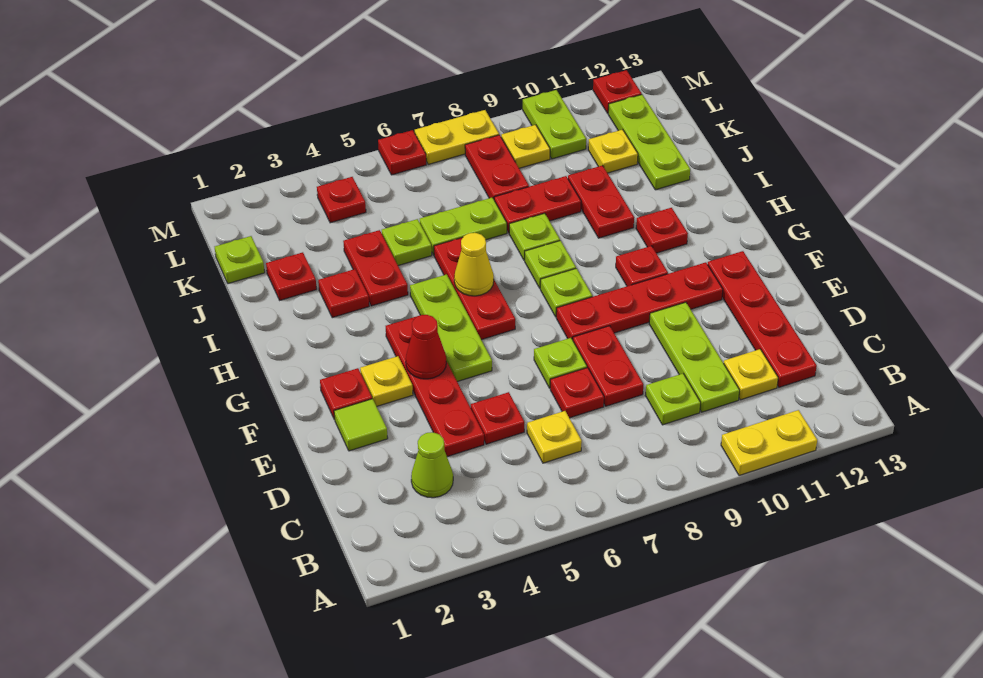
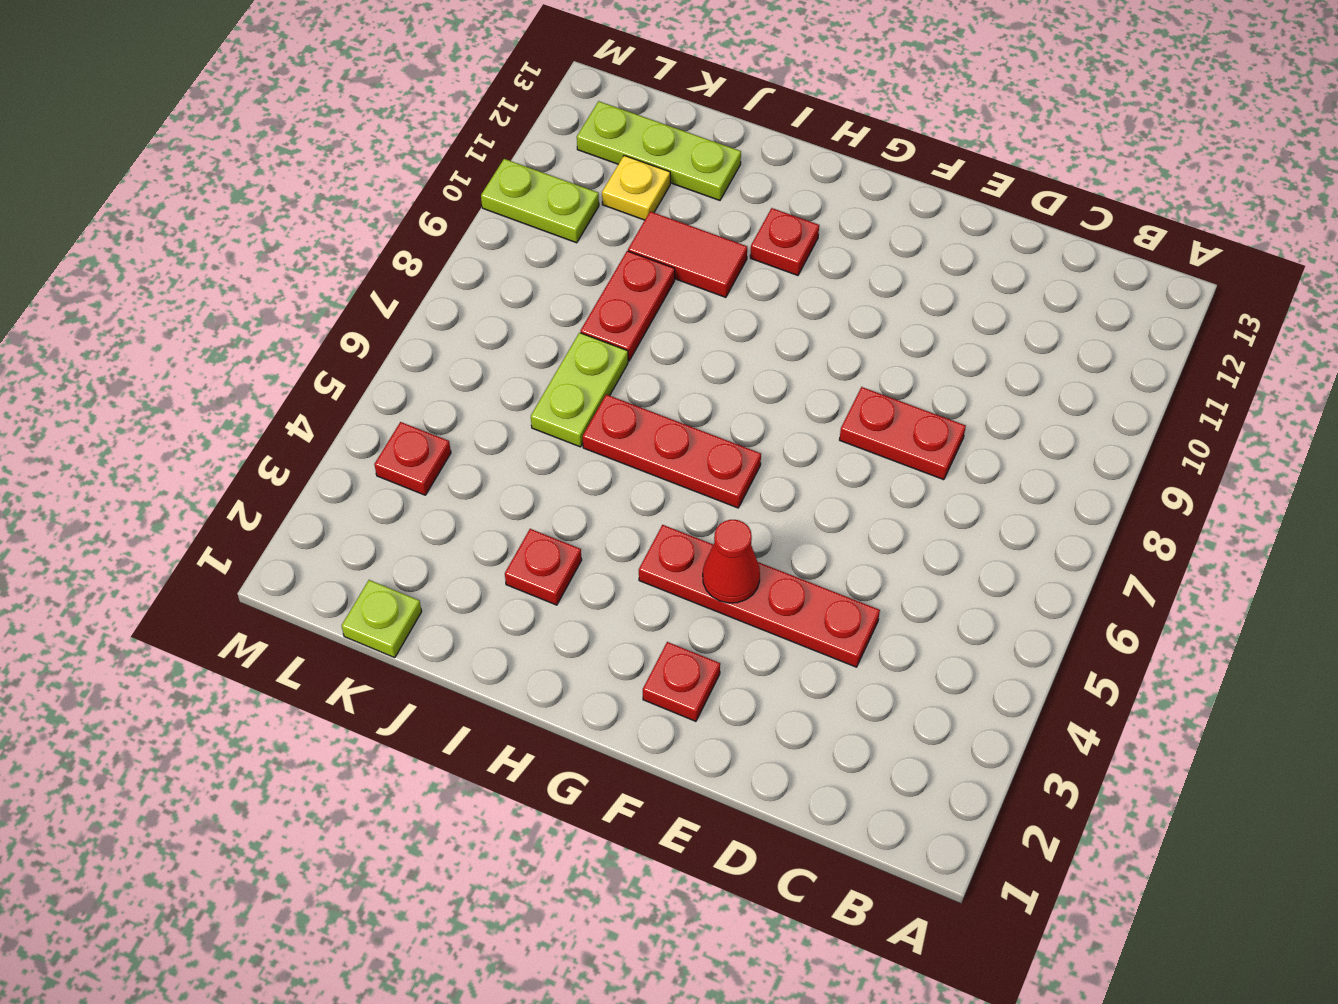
red 1x2 tile [628,211,747,297] -> red 1x2 plate [568,166,634,238]
none -> yellow 1x2 plate [721,410,817,476]
none -> lime 1x1 cone [411,432,453,498]
none -> yellow 1x1 plate [527,411,582,463]
none -> lime 1x1 plate [646,374,701,425]

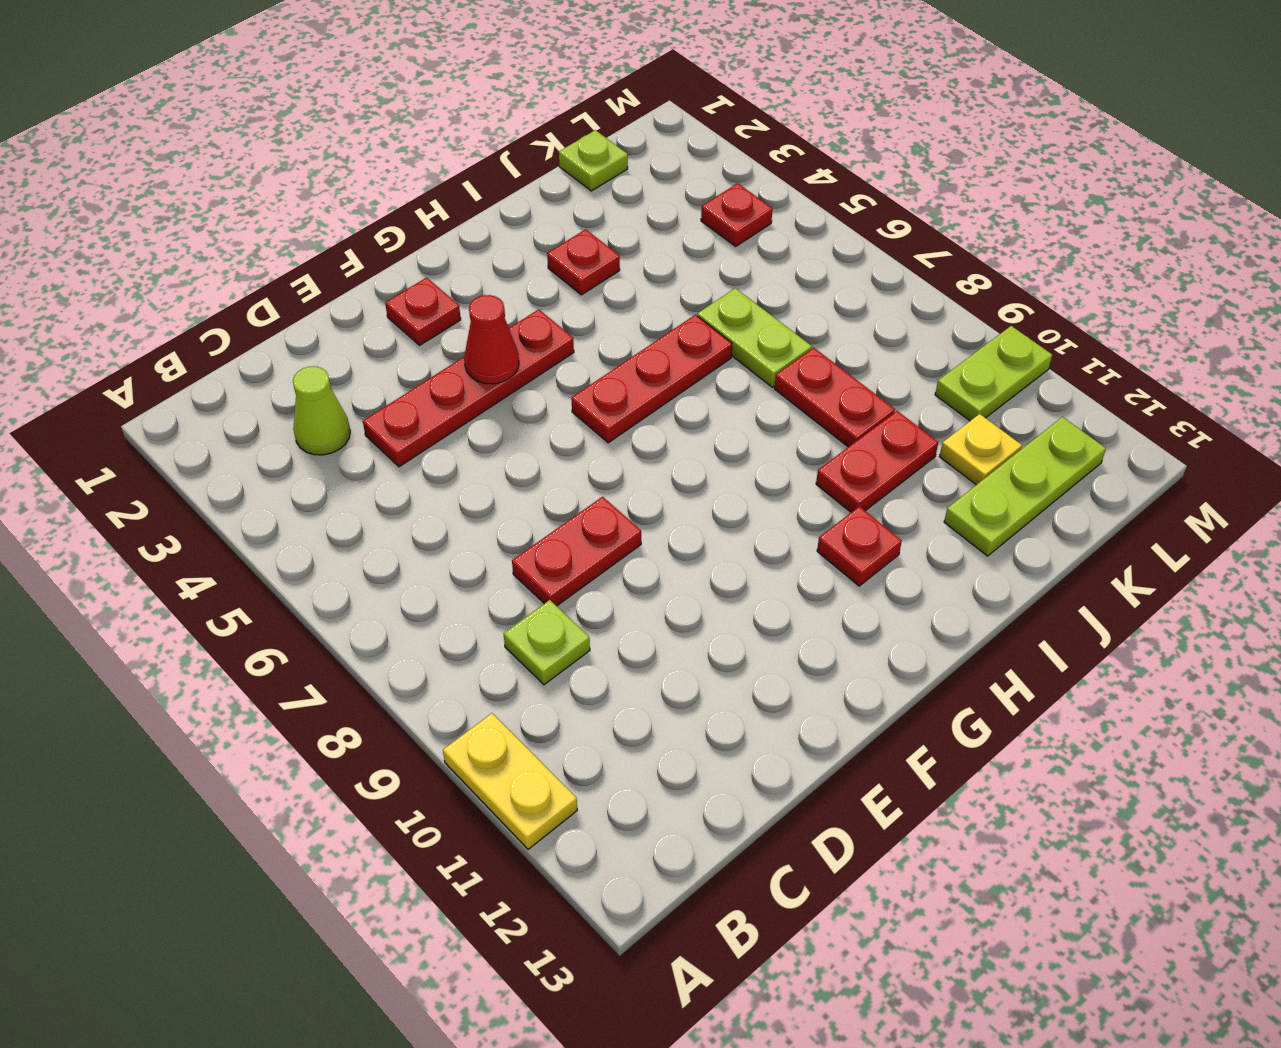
none -> yellow 1x1 plate [527,411,582,463]
none -> lime 1x3 plate [649,302,740,412]
none -> yellow 1x1 plate [724,349,778,400]
none -> red 1x4 plate [708,251,817,387]

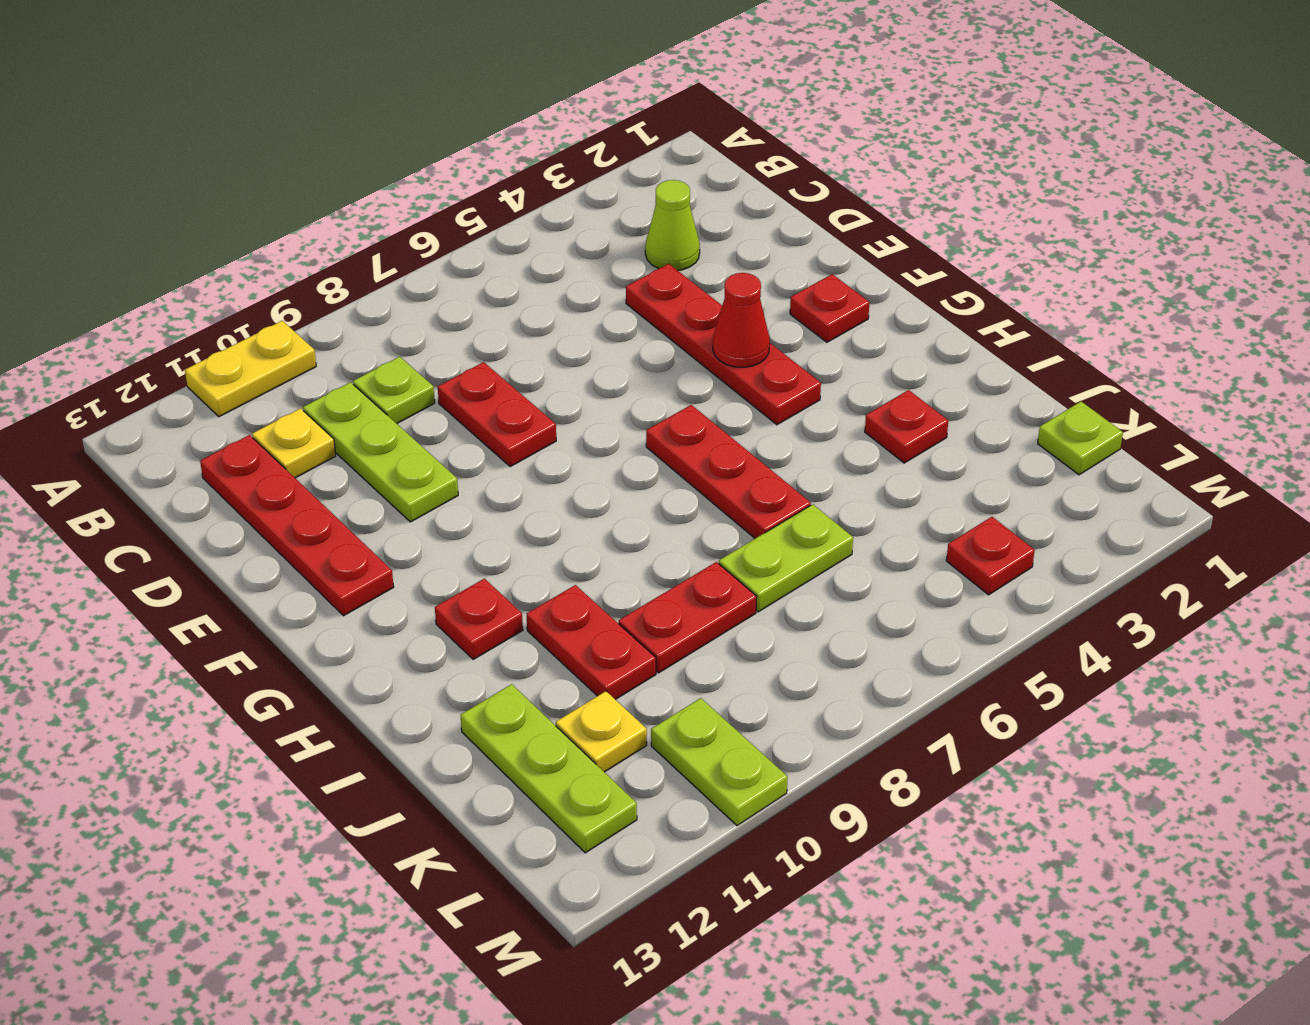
none -> yellow 1x1 plate [527,411,582,463]
none -> red 1x1 plate [471,392,524,444]
none -> red 1x1 plate [550,368,604,418]
none -> lime 1x1 tile [334,399,388,451]

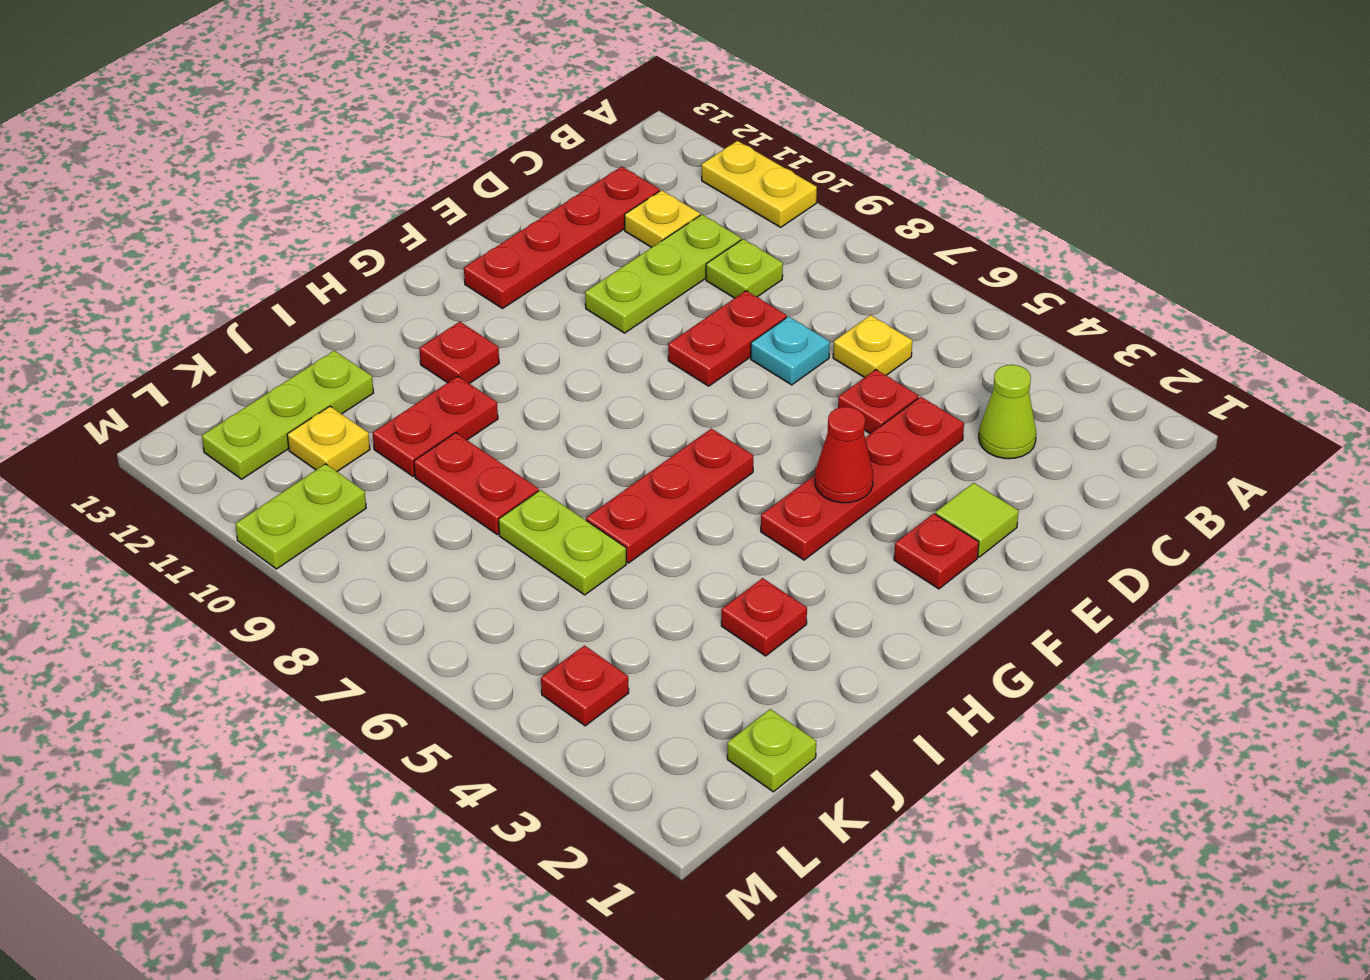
cyan 1x1 plate [751,316,830,385] -> red 1x1 plate [550,368,604,418]
none -> lime 1x1 plate [534,338,587,388]
none -> yellow 1x1 plate [360,356,413,406]
none -> lime 1x3 plate [410,274,492,382]
none -> red 1x4 plate [556,262,723,340]

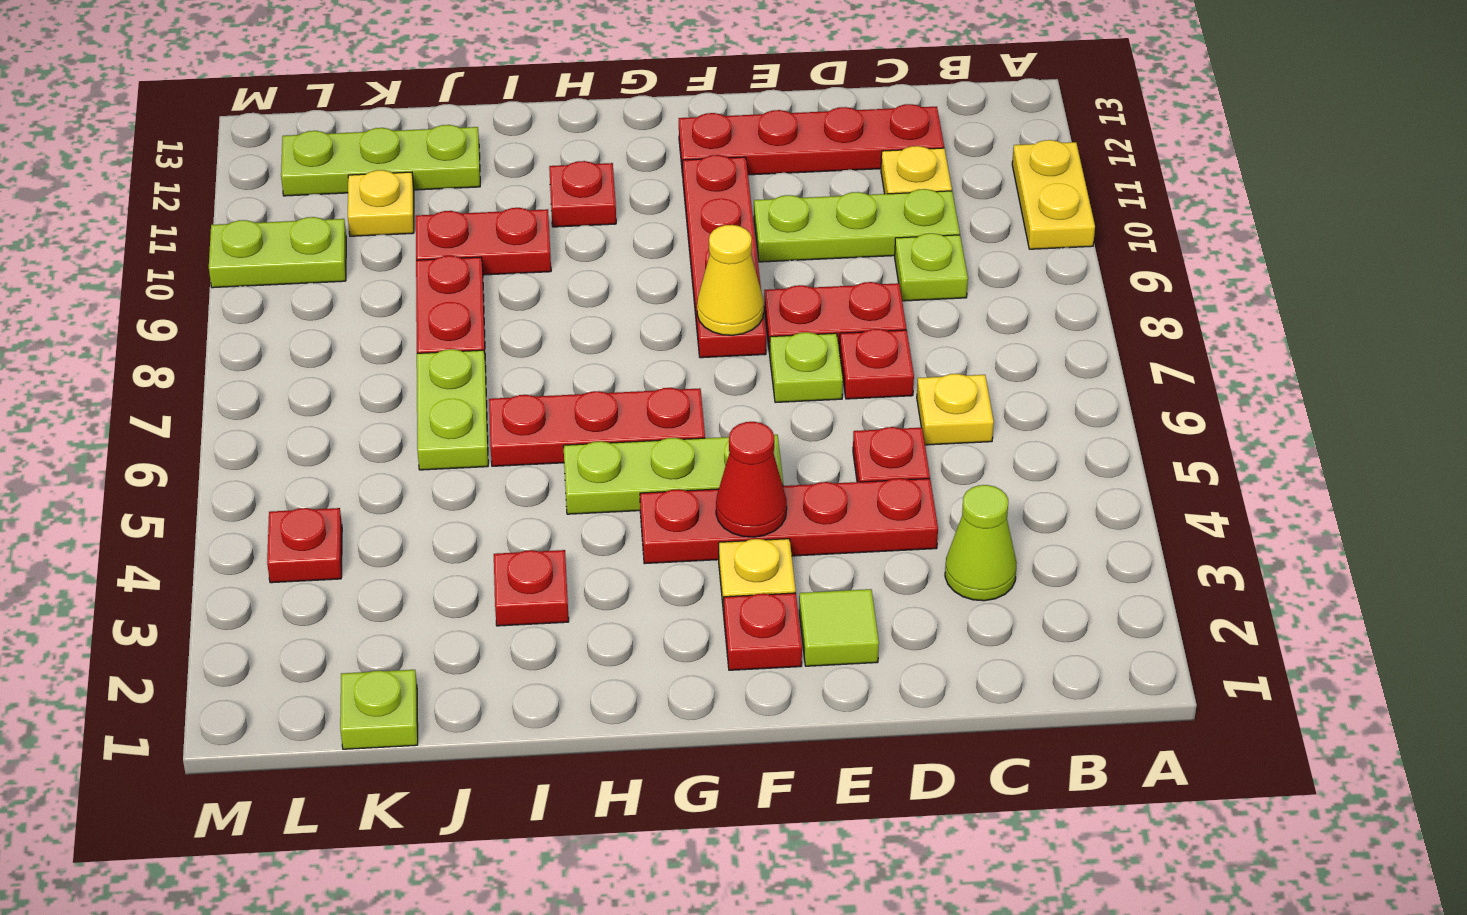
yellow 1x1 cone [697,225,764,335] -> yellow 1x1 cone moved to [454,233,494,296]
none -> lime 1x1 plate [540,268,592,317]
none -> red 1x1 plate [616,246,668,286]
none -> lime 1x1 plate [525,241,576,288]
none -> red 1x2 plate [343,230,408,306]

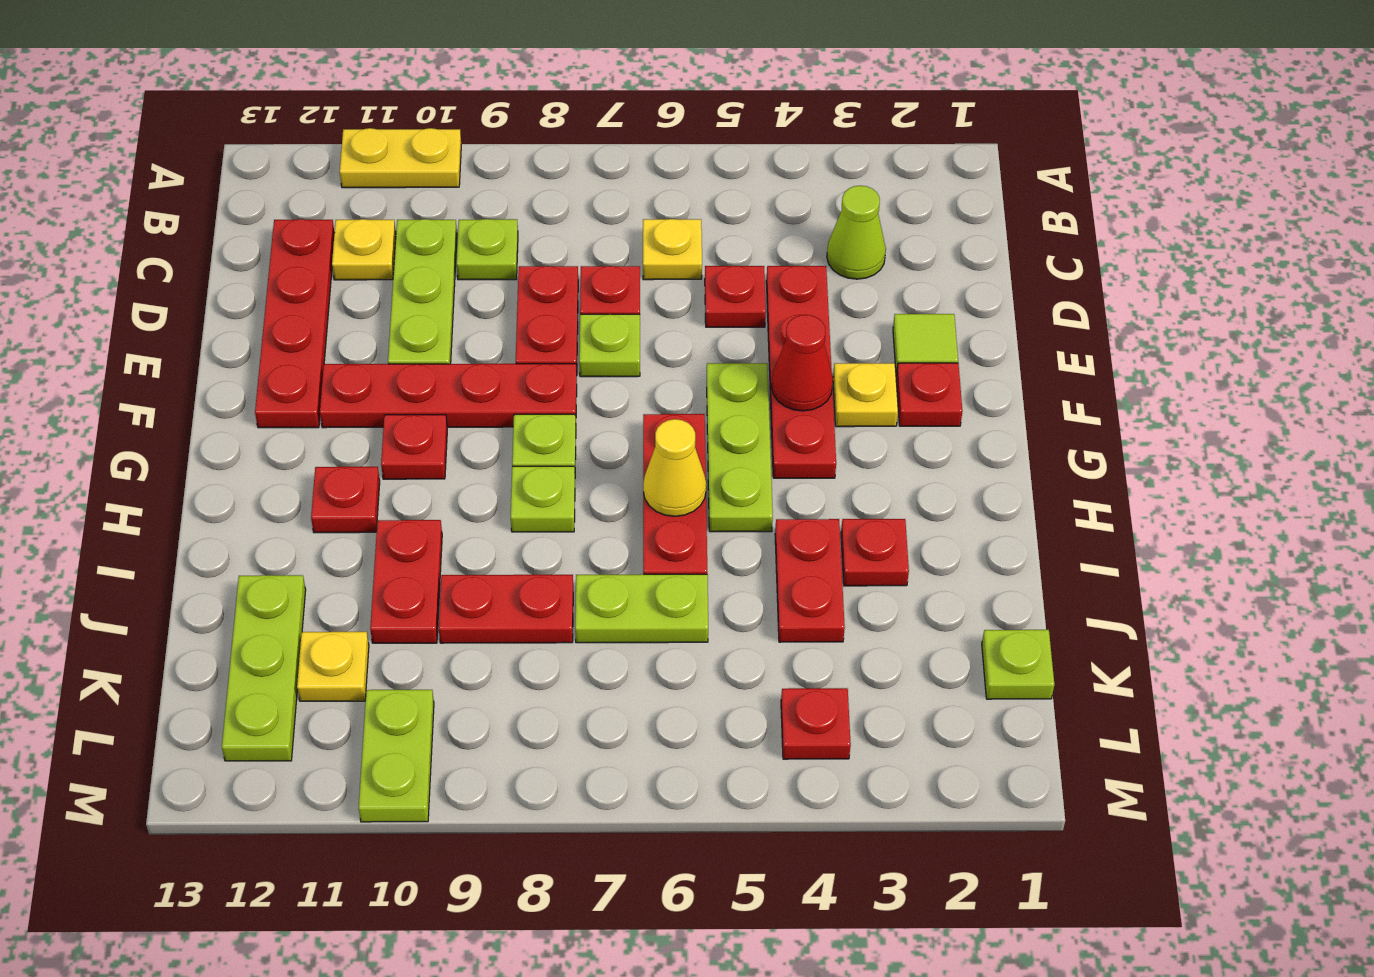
none -> lime 1x1 plate [509,213,560,260]
none -> red 1x1 plate [266,252,317,300]
none -> lime 1x1 plate [382,219,432,266]
none -> red 1x2 plate [465,135,529,199]

